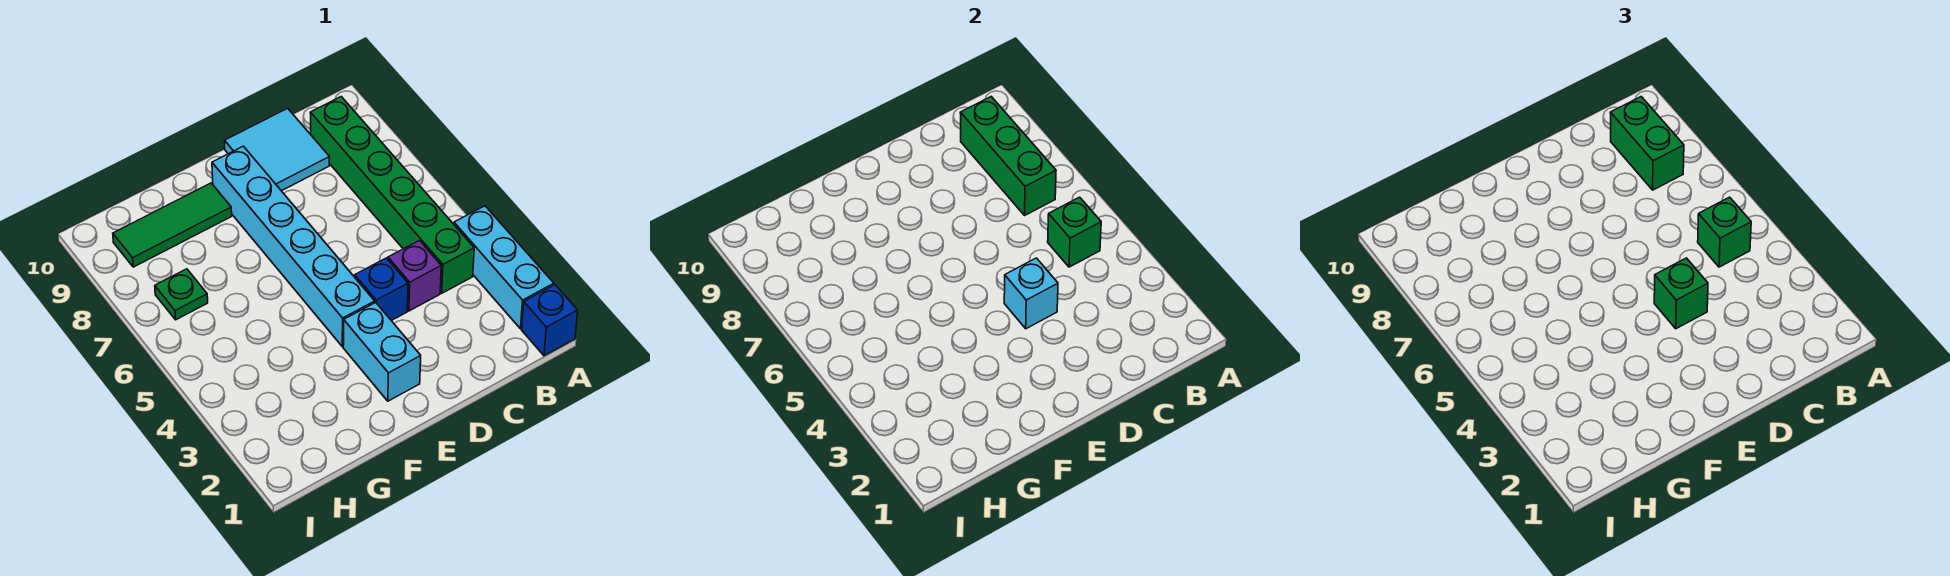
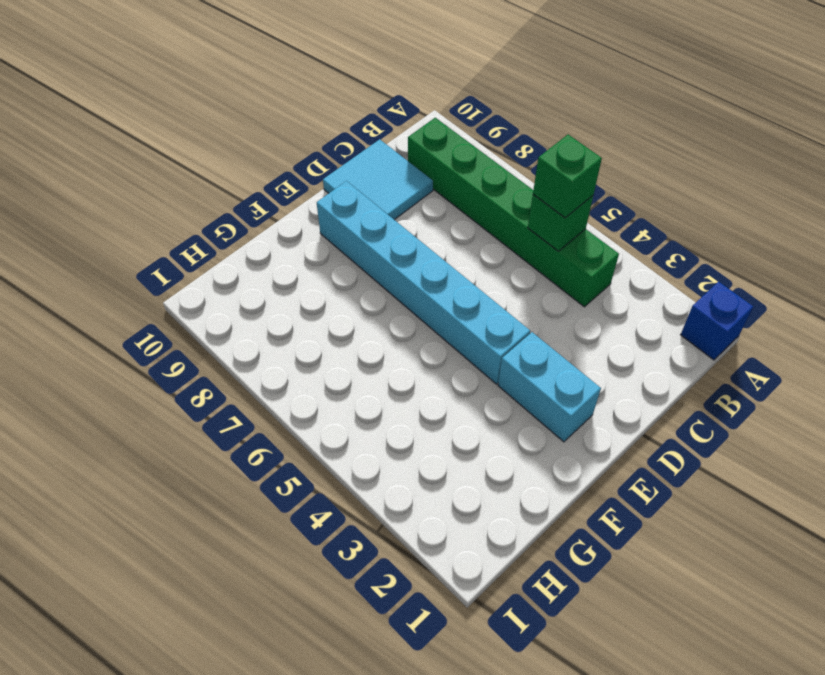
none -> cyan 1x3 brick [454,206,554,329]
none -> purple 1x1 brick [388,241,441,311]
none -> blue 1x1 brick [355,258,408,321]

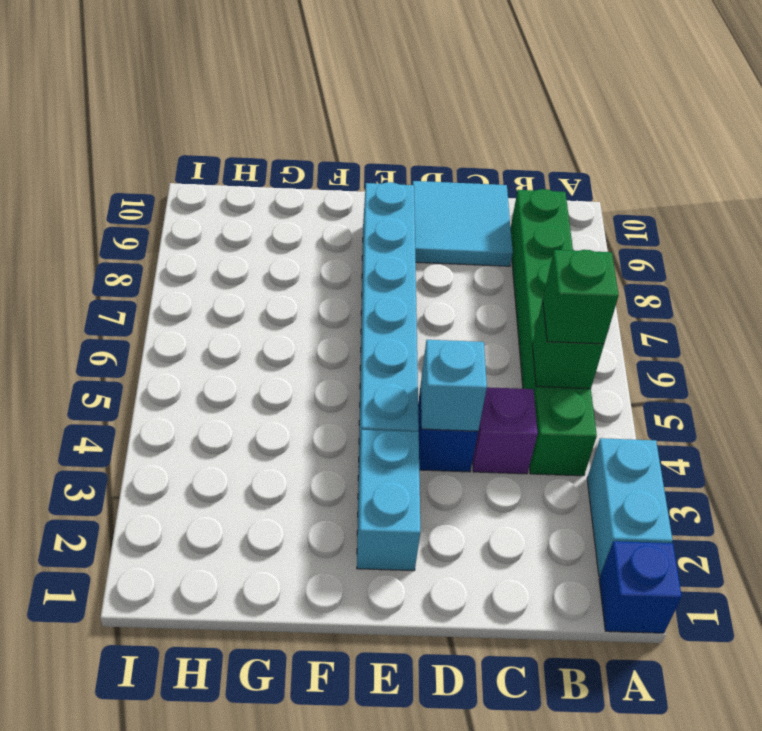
cyan 1x2 brick [587,438,673,576] -> cyan 1x3 brick [454,206,554,329]
none -> green 1x3 tile [113,183,232,267]
none -> green 1x1 plate [155,269,208,320]
none -> green 1x3 brick [960,97,1056,215]

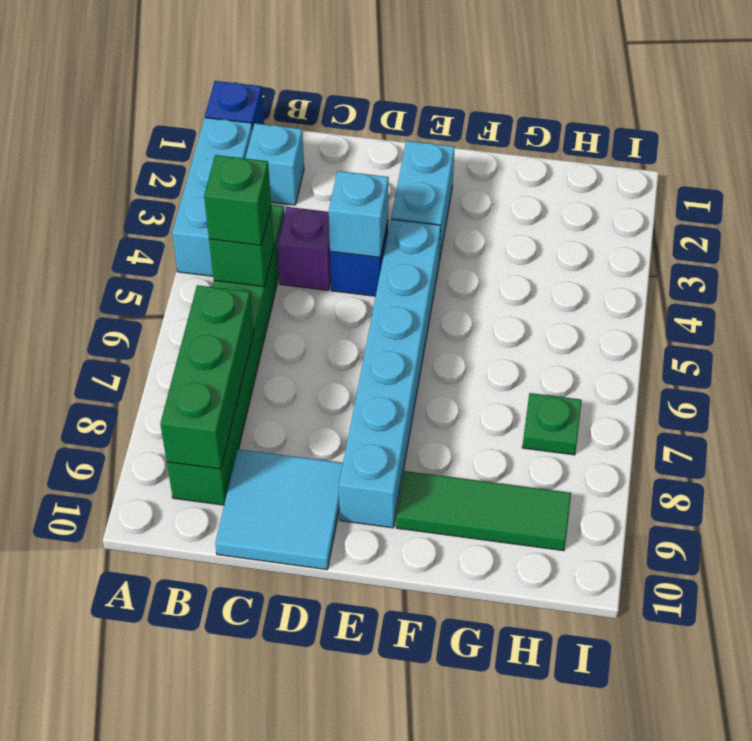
cyan 1x1 brick [245,123,304,205] -> none
none -> green 1x2 brick [1610,97,1684,190]
none -> green 1x1 brick [1654,258,1708,329]

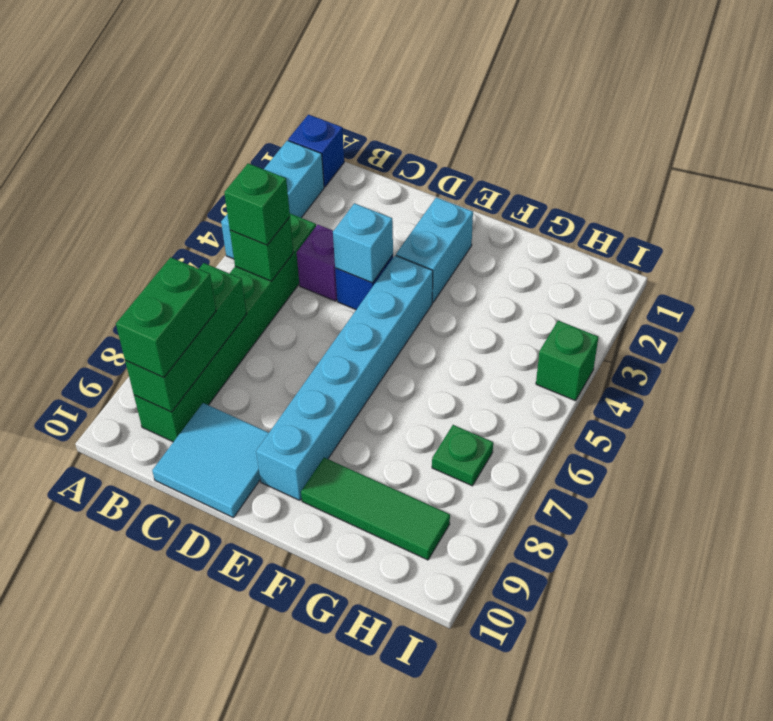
green 1x1 brick [536,321,598,401] -> green 1x1 brick moved to [1654,258,1708,329]

